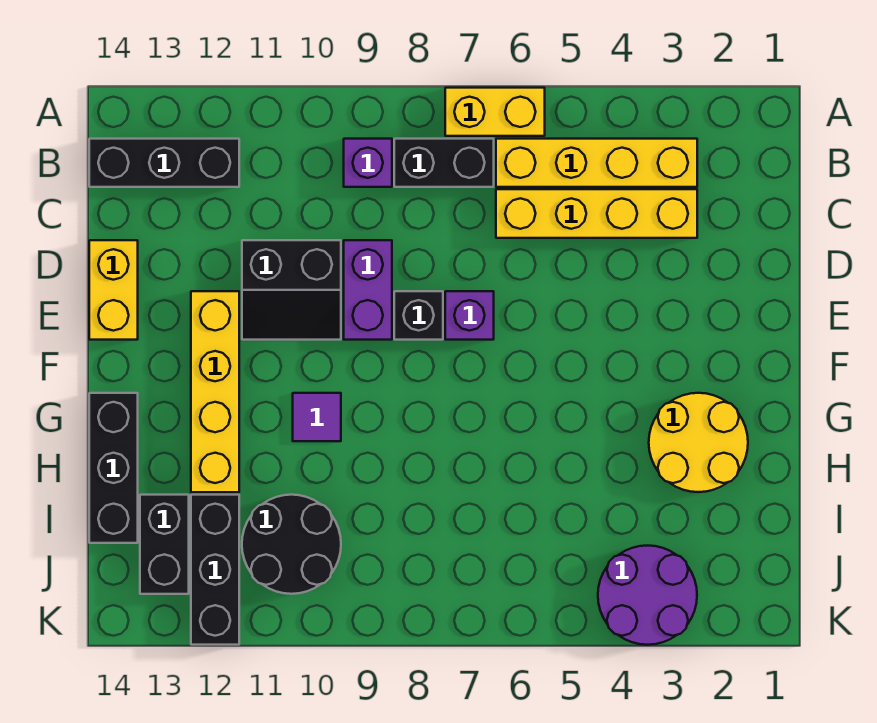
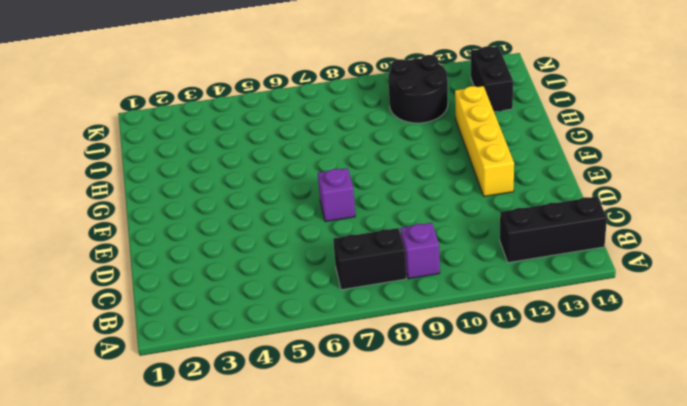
none -> yellow 1x2 brick [445,88,545,136]
none -> yellow 1x4 brick [496,139,697,187]
none -> yellow 1x4 brick [496,189,697,238]

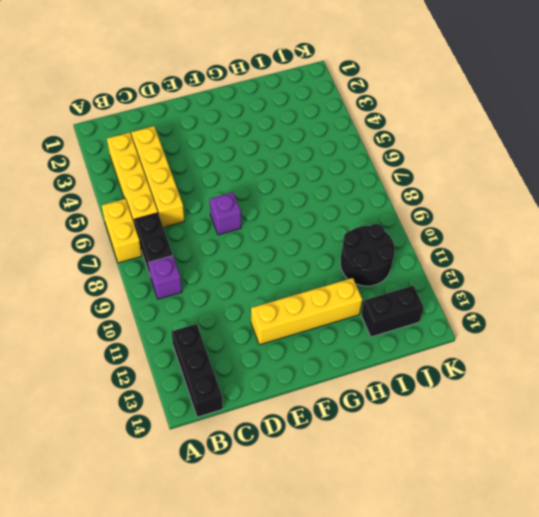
none -> purple 1x2 brick [344,240,392,340]
none -> black 2x2 slope [242,240,341,340]
none -> yellow 1x2 brick [89,240,138,340]

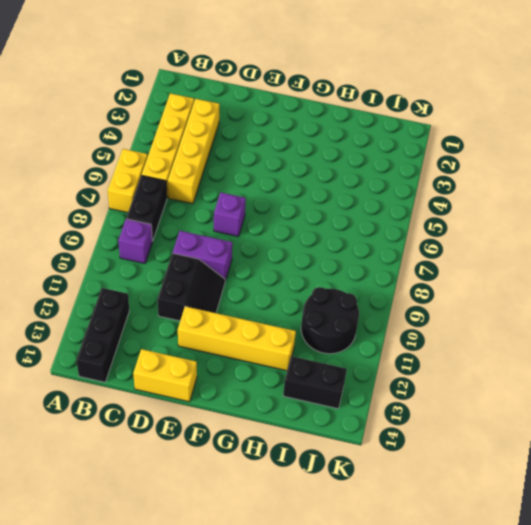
none -> black 1x1 brick [394,291,443,340]
none -> yellow 2x2 round brick [649,393,748,492]
none -> purple 1x1 tile [293,393,341,441]

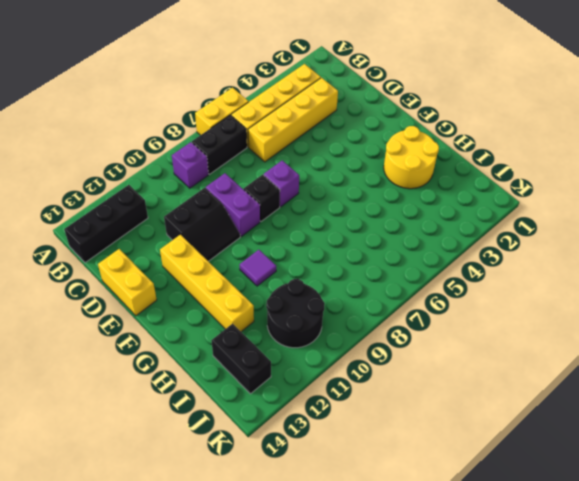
none -> black 1x3 brick [89,393,138,543]
none -> black 1x3 brick [191,495,239,645]
none -> purple 2x2 round brick [598,546,697,645]

